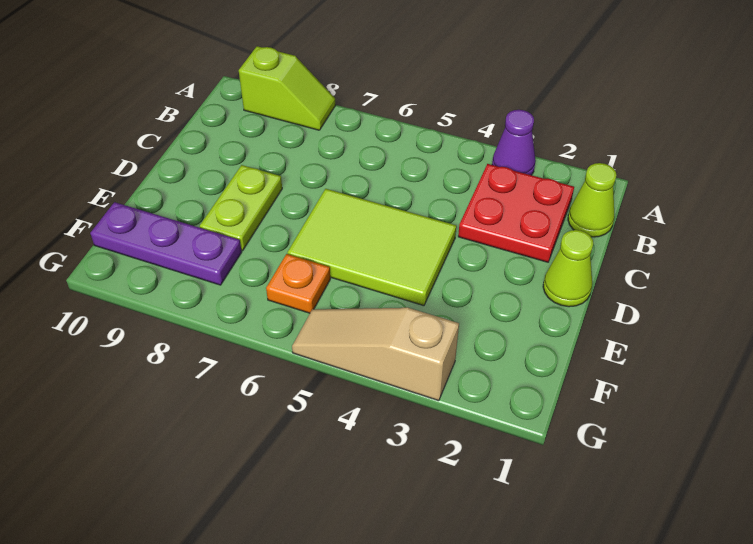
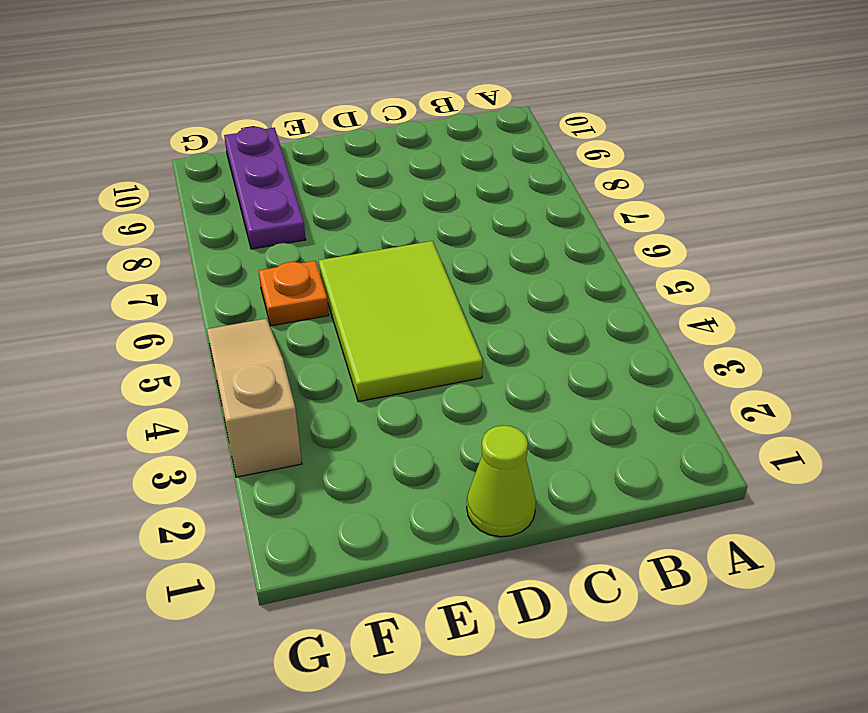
none -> purple 1x1 cone [492,110,536,175]
none -> lime 1x2 slope [239,46,336,130]

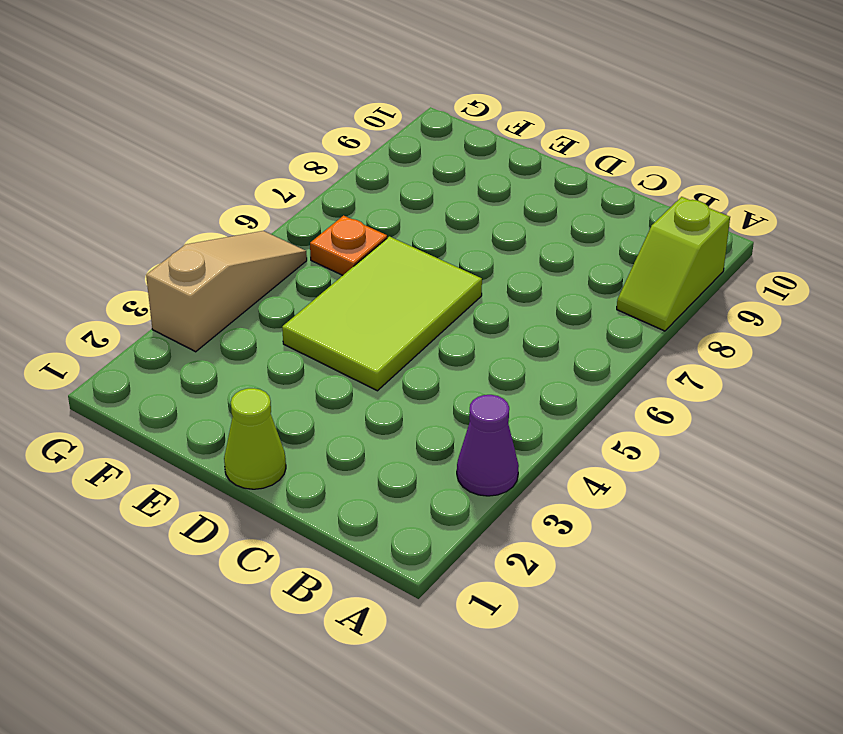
none -> lime 1x1 cone [568,163,616,237]
none -> red 2x2 plate [458,164,574,262]

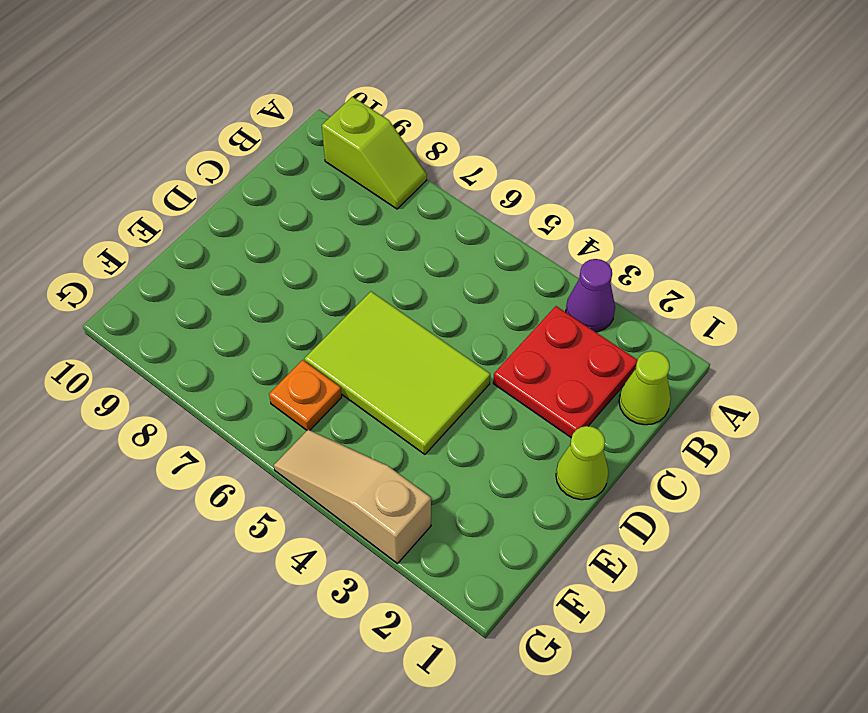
none -> lime 1x2 plate [200,165,282,251]
none -> purple 1x3 plate [90,202,242,285]

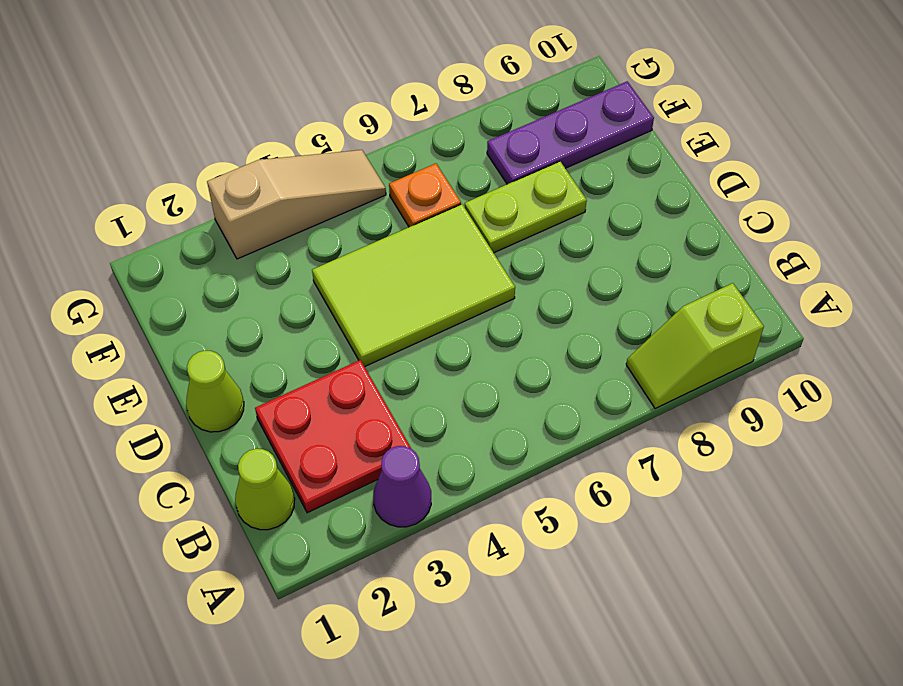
lime 1x2 plate [465,161,587,253] -> lime 1x2 plate turned to [200,165,282,251]

